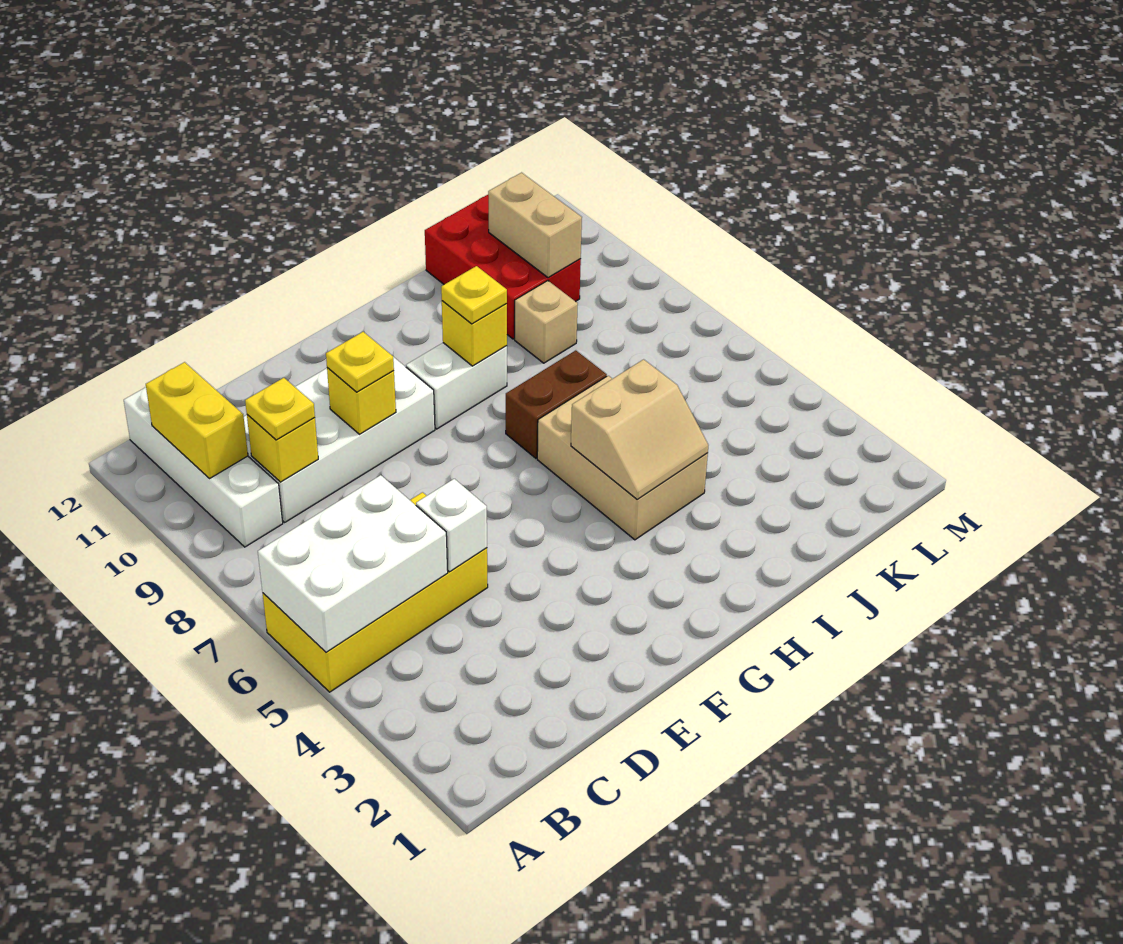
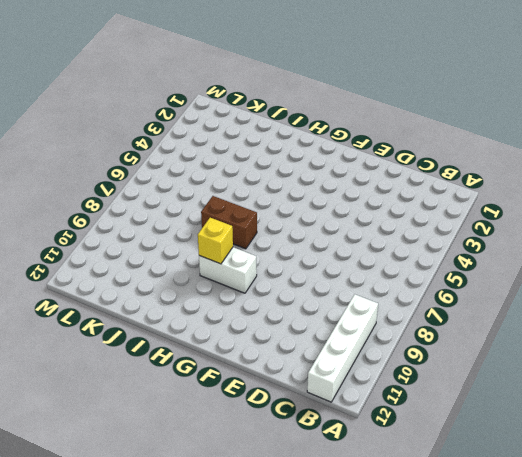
none -> yellow 2x4 brick [263,492,488,692]
none -> white 2x4 brick [244,357,435,522]
none -> tan 2x3 brick [537,376,708,540]

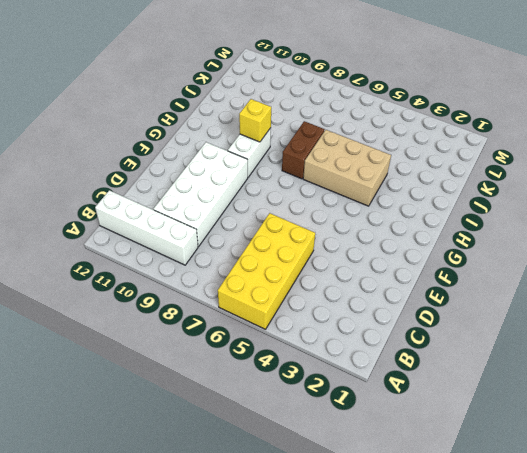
none -> tan 1x1 brick [515,281,578,363]
none -> red 2x3 brick [425,195,581,339]
none -> white 2x3 brick [258,475,448,652]

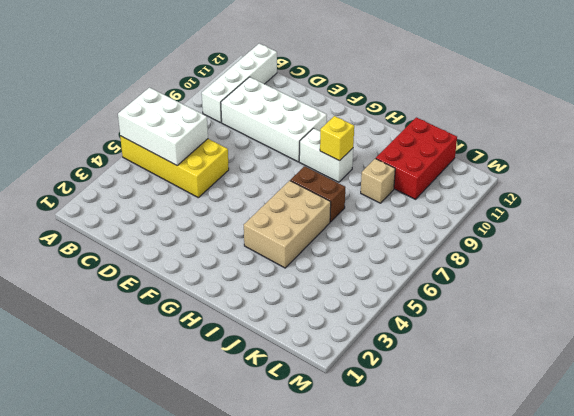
none -> yellow 1x2 brick [146,362,248,479]
none -> yellow 1x1 brick [247,415,318,482]
none -> white 1x1 brick [416,479,487,572]

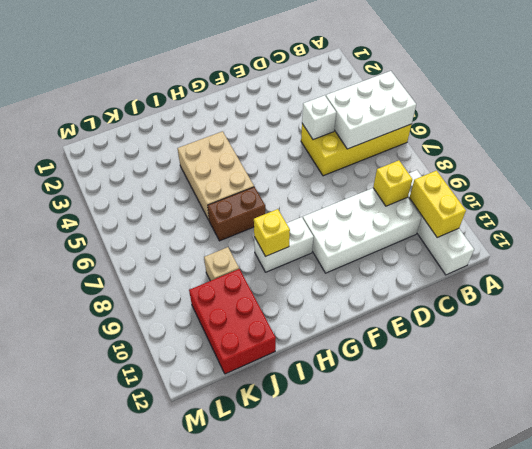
none -> yellow 1x1 brick [327,368,396,434]
none -> tan 2x2 slope [571,359,708,500]
none -> tan 1x2 brick [488,173,582,278]

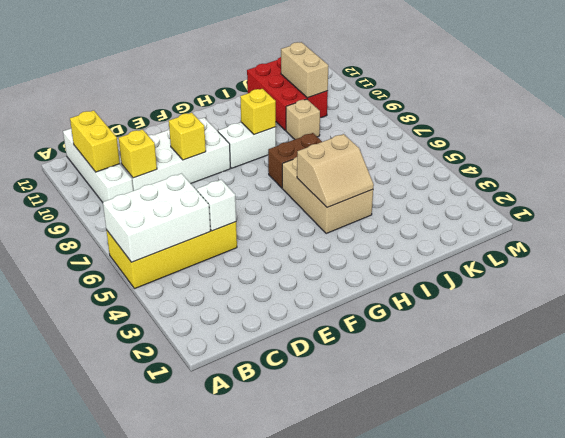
none -> yellow 1x1 plate [245,378,315,440]
none -> yellow 1x1 plate [326,332,394,392]
none -> yellow 1x1 plate [441,266,507,324]

